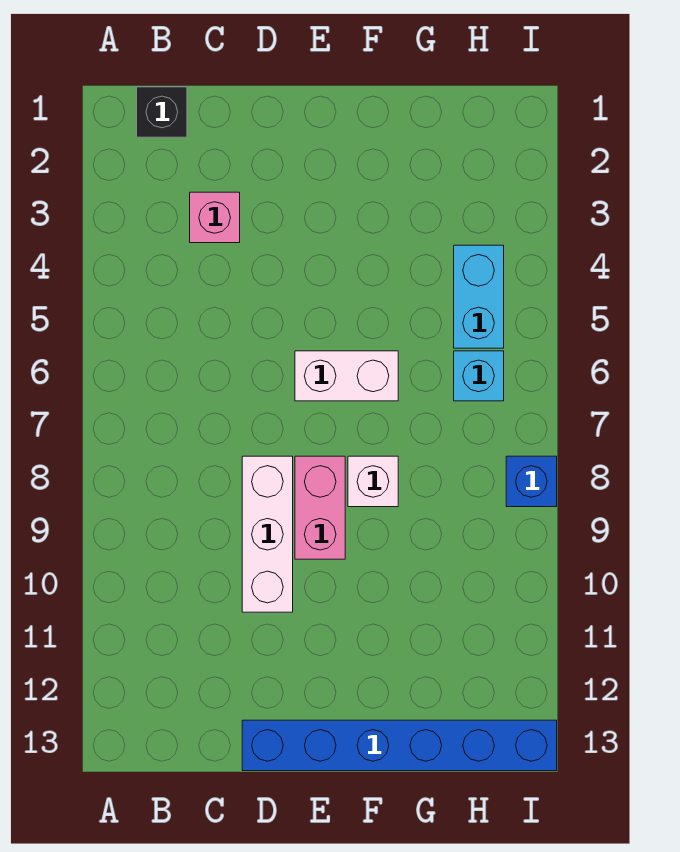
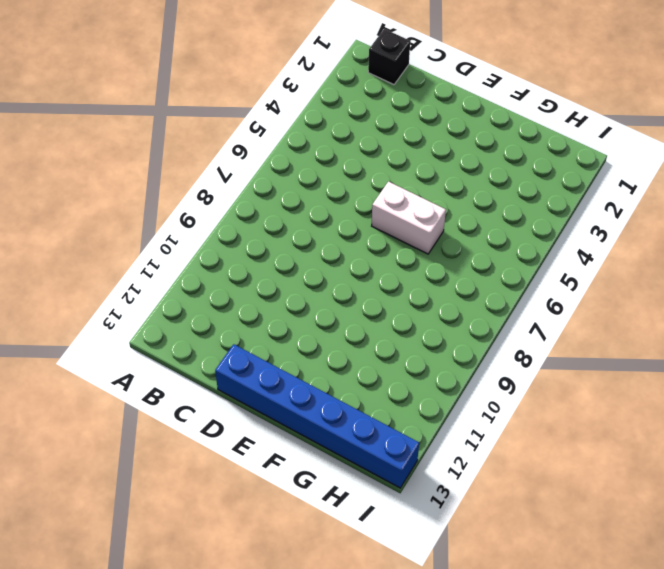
none -> pink 1x1 brick [190,192,240,243]
none -> white 1x3 brick [242,456,293,612]

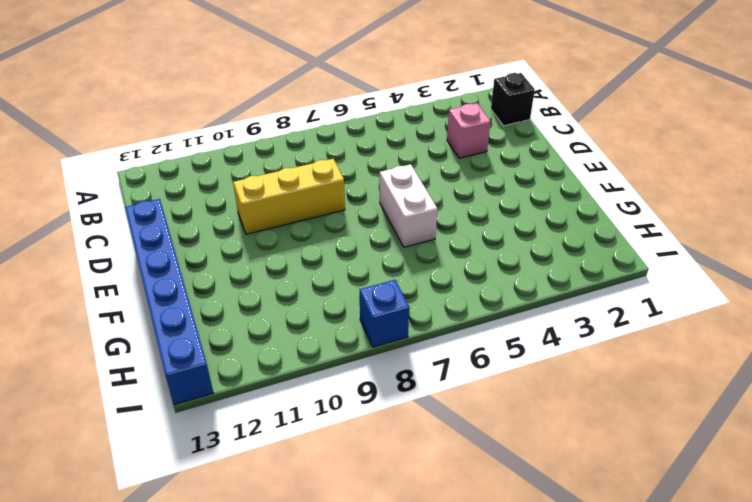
yellow 1x3 brick [233,159,345,234] -> white 1x3 brick [242,456,293,612]
none -> pink 1x2 brick [295,456,345,559]
none -> white 1x1 brick [348,456,398,507]

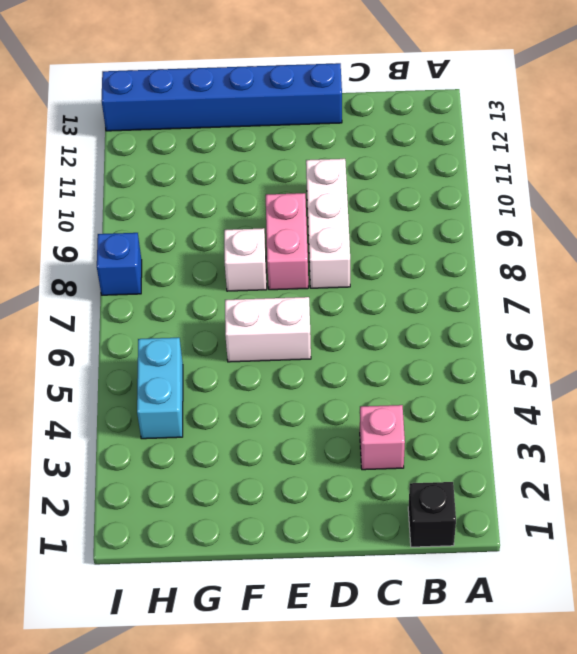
none -> cyan 1x1 brick [454,351,504,401]

